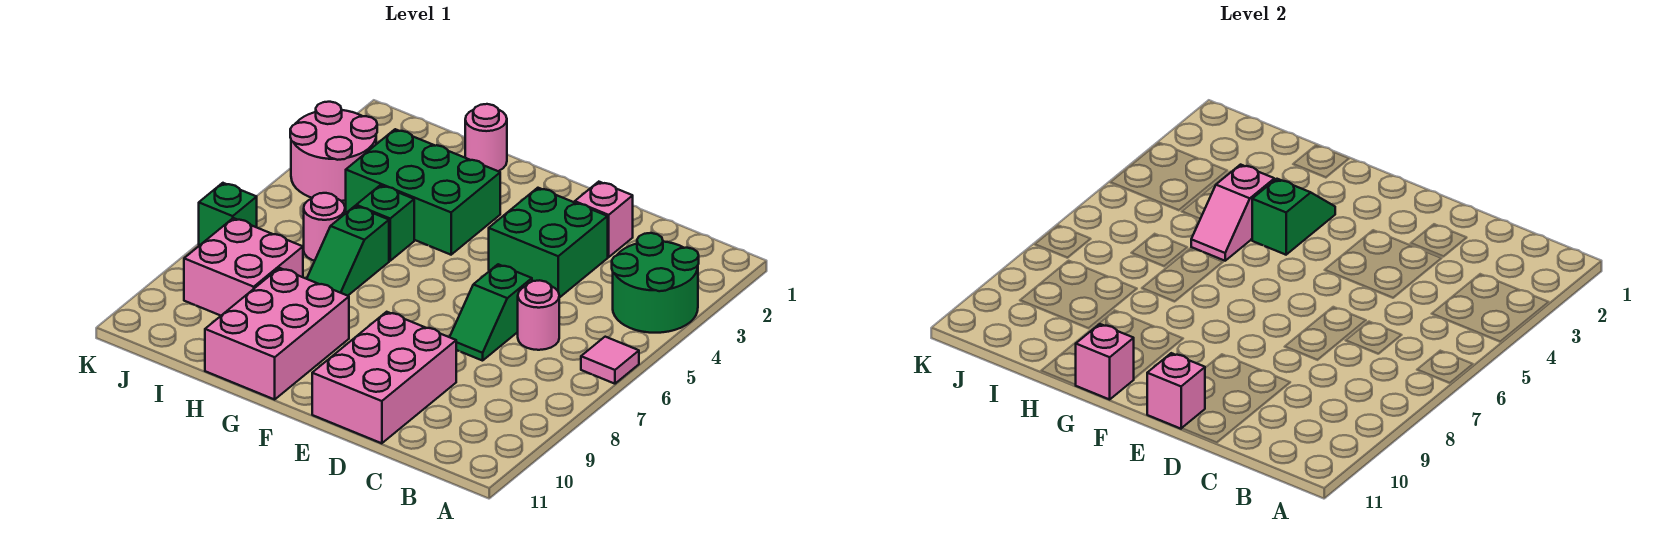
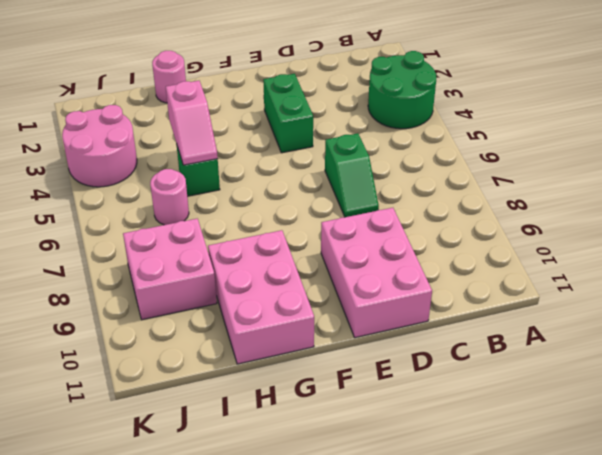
green 1x2 brick [263,74,313,153] -> green 2x2 brick [489,188,608,298]
none -> pink 1x1 tile [581,337,639,384]
none -> pink 1x1 round brick [518,280,559,350]
none -> pink 1x1 brick [575,182,633,257]

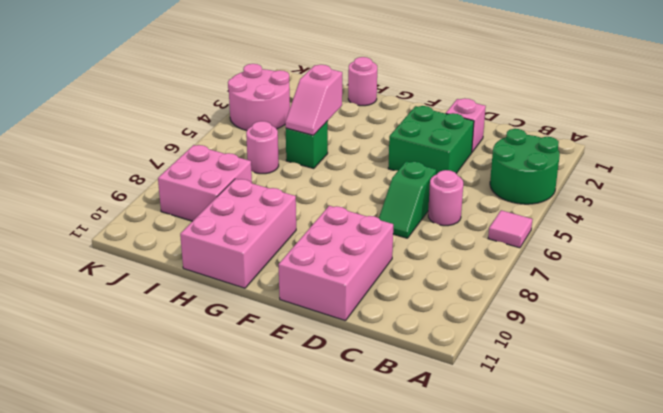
none -> green 2x3 brick [346,129,500,255]
none -> green 1x2 slope [307,206,389,296]
none -> green 1x1 brick [199,183,257,245]

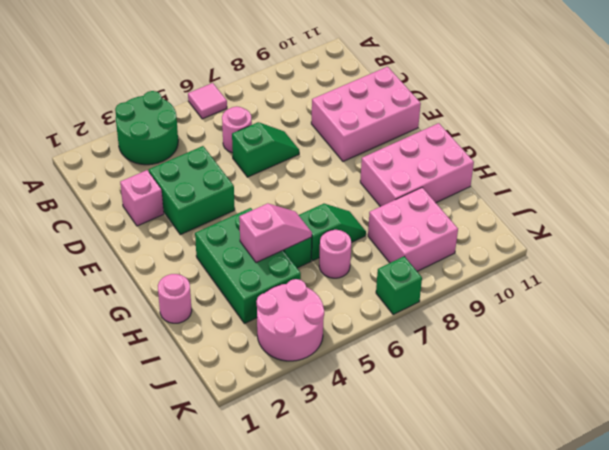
none -> pink 1x1 brick [1147,353,1205,429]
none -> green 1x2 slope [1252,179,1335,255]
none -> pink 1x1 brick [1076,324,1134,399]

